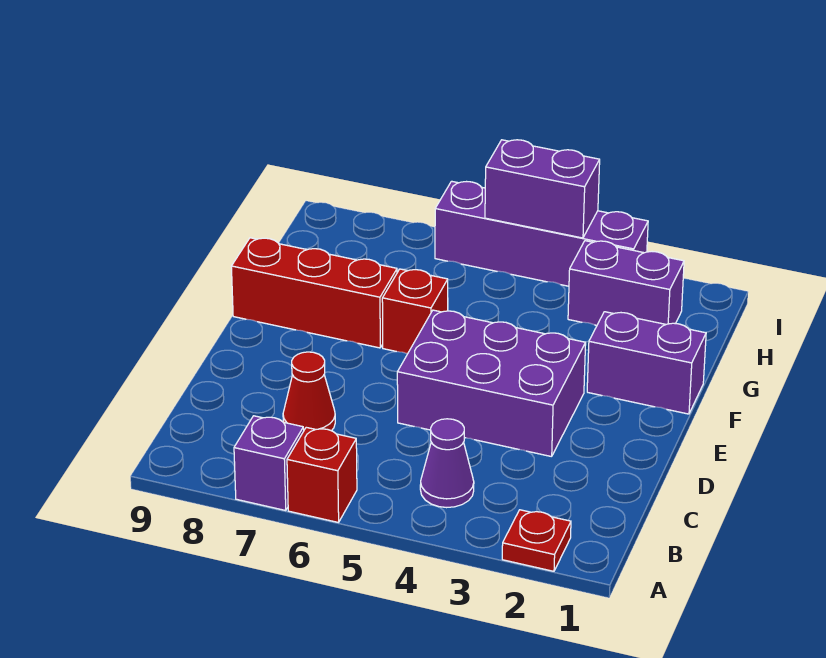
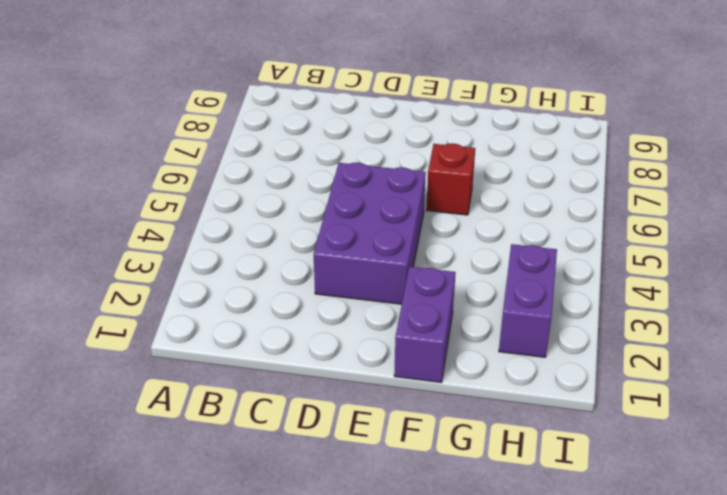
none -> red 1x1 plate [502,510,571,571]
none -> red 1x1 brick [287,427,357,522]
none -> purple 1x1 brick [234,416,304,510]

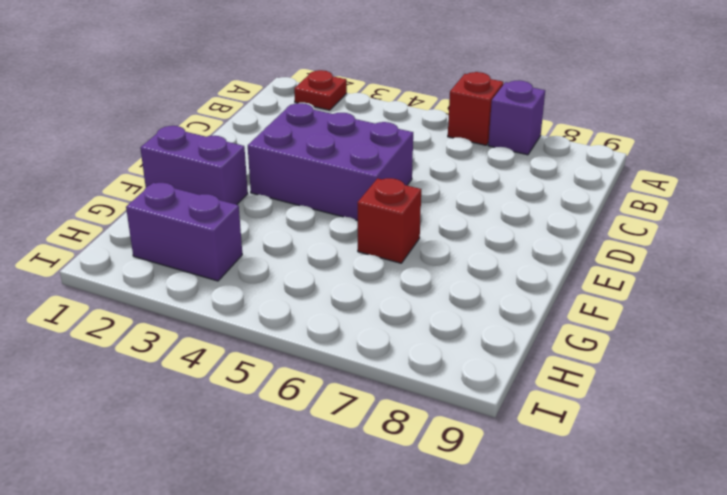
none -> purple 1x1 cone [420,419,474,508]
none -> red 1x1 cone [283,352,335,431]
none -> red 1x3 brick [231,238,397,348]

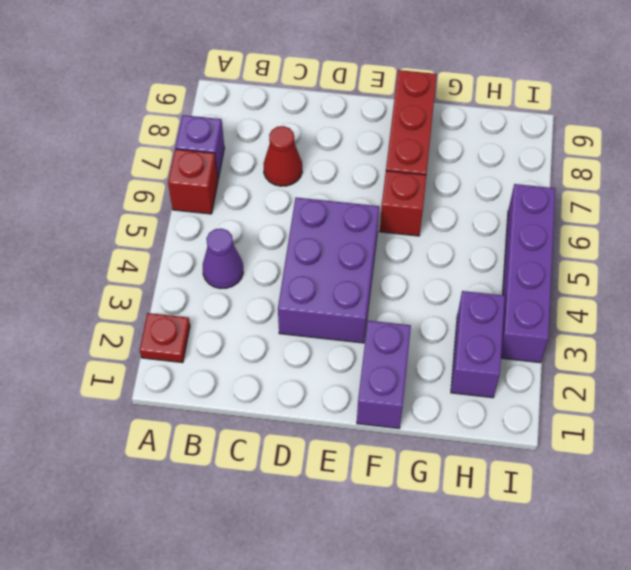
none -> purple 1x2 brick [485,140,600,238]

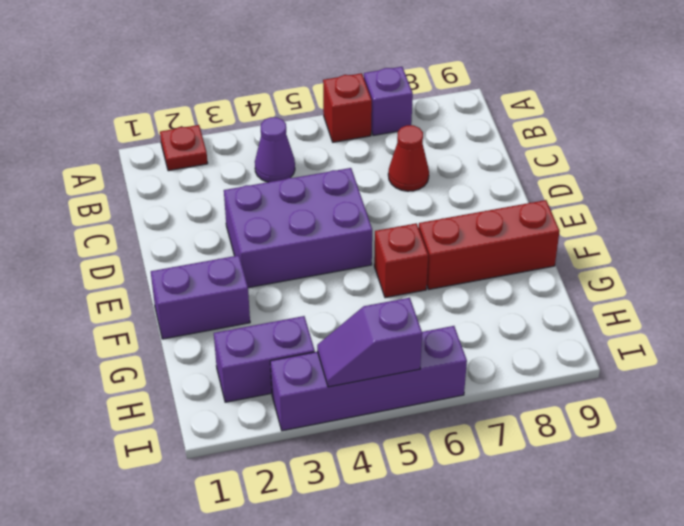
purple 1x2 slope [317,298,422,387] -> purple 1x2 brick [485,140,600,238]

